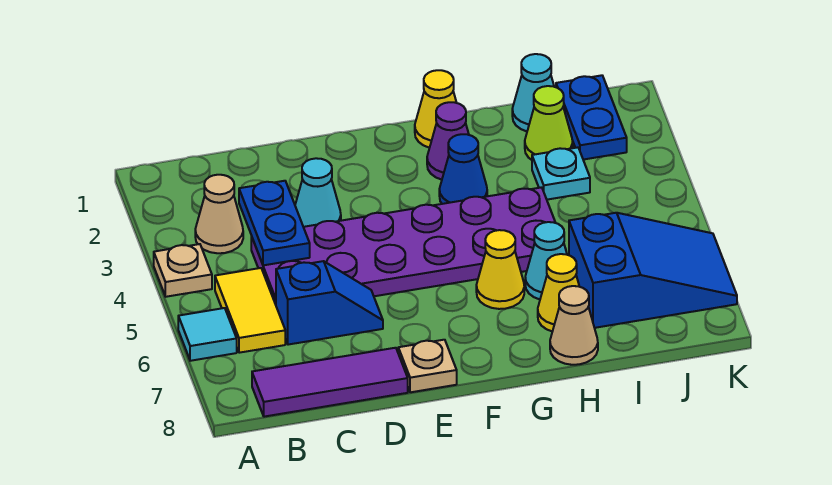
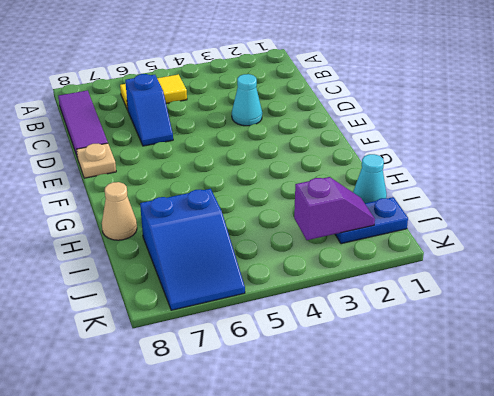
purple 1x2 slope [294,177,375,240] -> none
none -> tan 1x1 plate [154,244,212,297]
none -> cyan 1x1 tile [178,308,237,361]
none -> tan 1x1 cone [195,175,243,253]

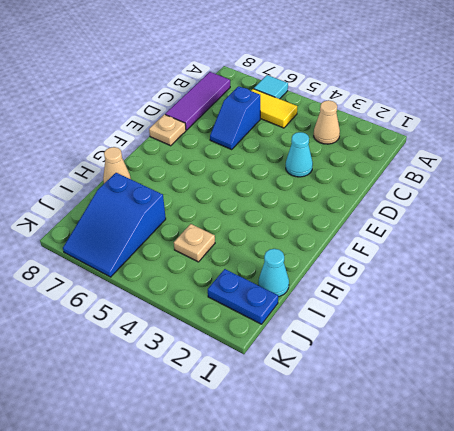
tan 1x1 plate [174,224,215,262] -> tan 1x1 plate moved to [154,244,212,297]
none -> purple 2x6 plate [251,187,555,305]
none -> yellow 1x1 cone [415,70,457,148]
none -> purple 1x1 cone [427,102,469,180]

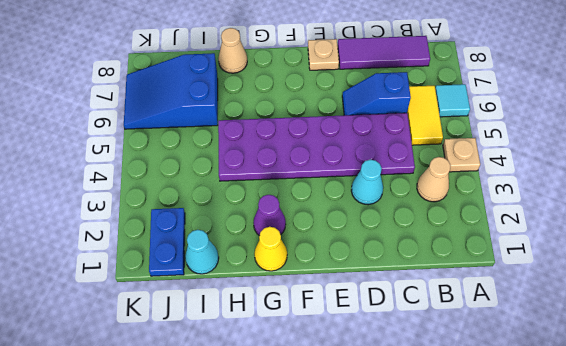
none -> blue 1x1 cone [439,134,487,204]
none -> yellow 1x1 cone [476,230,524,309]
none -> cyan 1x1 cone [525,222,567,299]

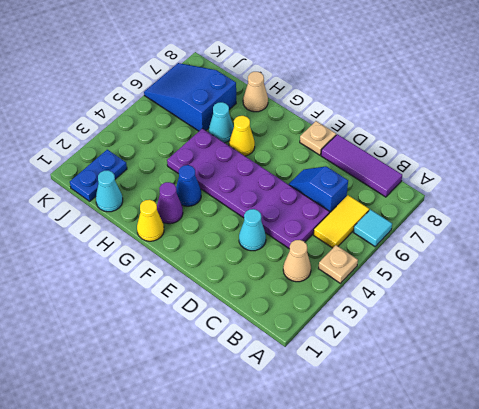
none -> yellow 1x1 cone [538,254,579,332]
none -> lime 1x1 cone [525,86,573,160]
none -> cyan 1x1 plate [532,147,590,200]

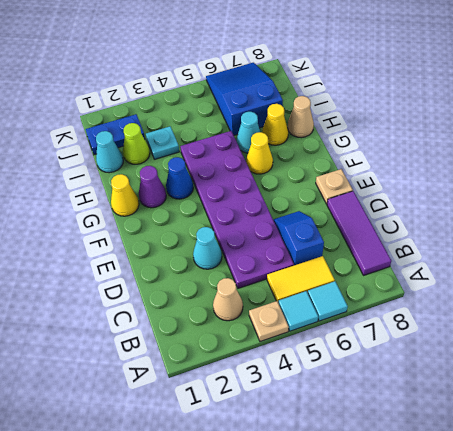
cyan 1x1 tile [279,291,318,331] -> none
none -> blue 1x2 plate [239,181,310,265]

